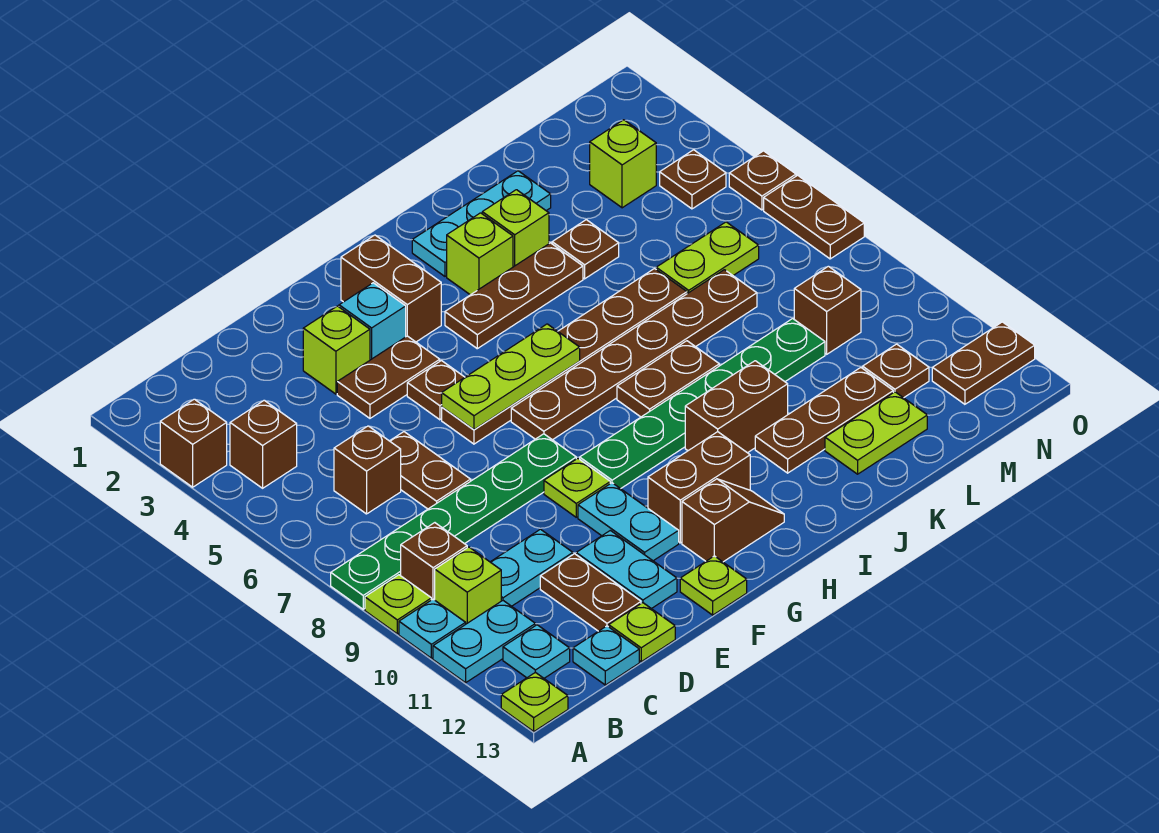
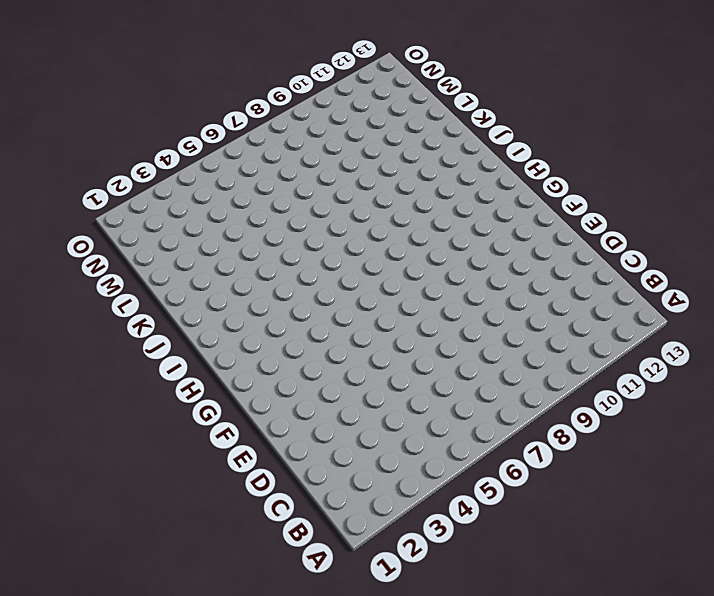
none -> brown 1x1 brick [160,399,227,487]
none -> green 1x6 plate [331,434,576,609]
none -> lime 1x1 plate [365,575,431,634]
none -> cyan 1x1 plate [399,599,466,658]

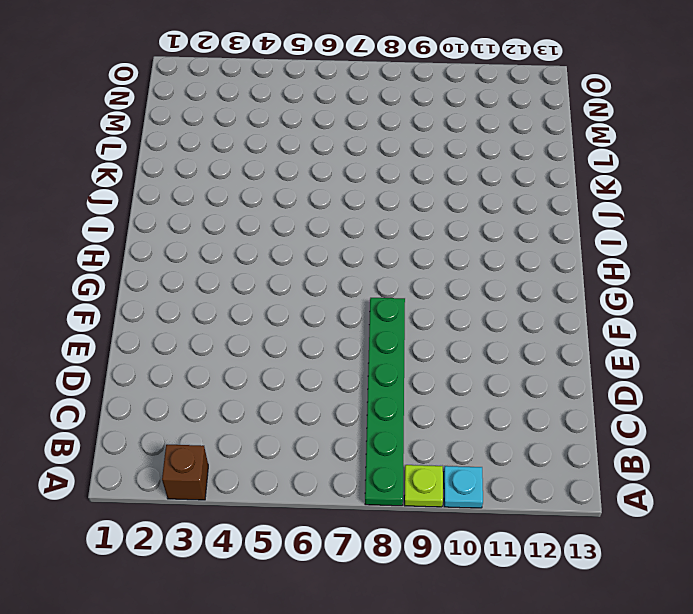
none -> cyan 1x2 plate [433,601,535,683]
none -> lime 1x1 plate [501,672,568,731]
none -> brown 1x1 brick [230,400,297,488]
none -> brown 1x1 brick [401,523,467,600]

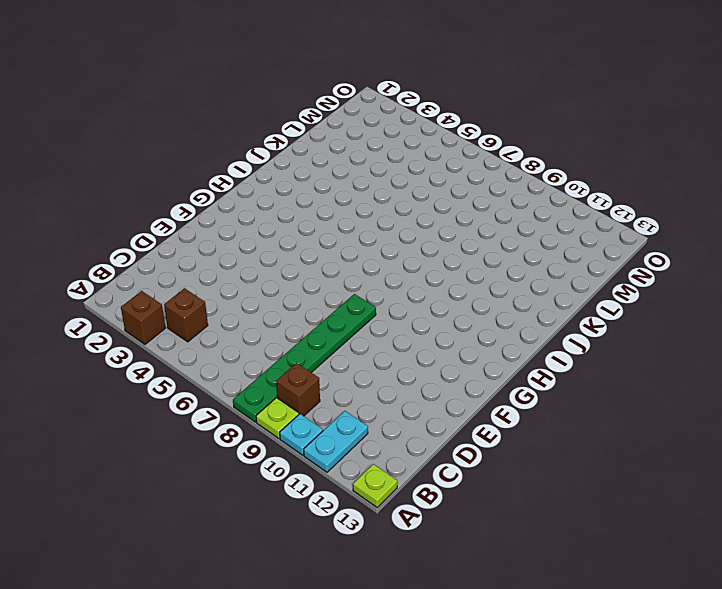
none -> lime 1x1 brick [435,547,501,624]
none -> cyan 1x1 plate [503,625,570,678]
none -> brown 1x1 brick [334,426,401,514]
none -> cyan 1x2 plate [491,529,573,606]

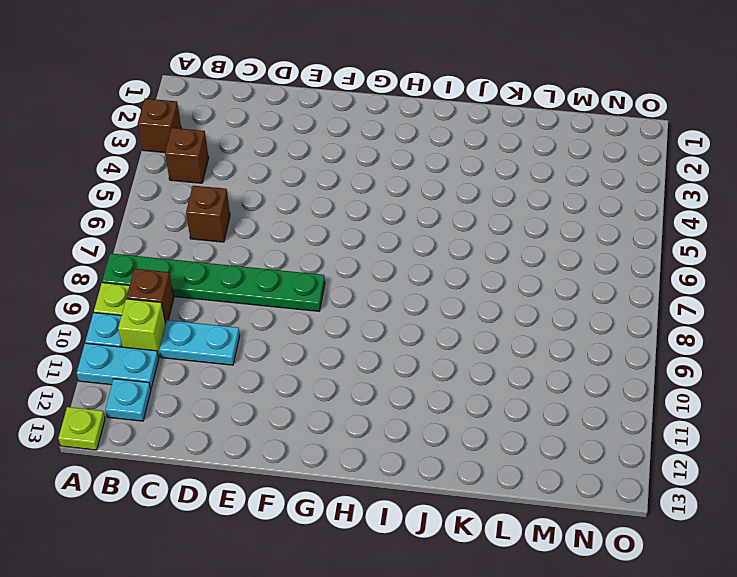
none -> cyan 1x1 plate [573,626,639,685]
none -> brown 1x2 plate [390,432,471,509]
none -> brown 1x2 plate [540,554,641,631]
none -> lime 1x1 plate [609,603,675,662]

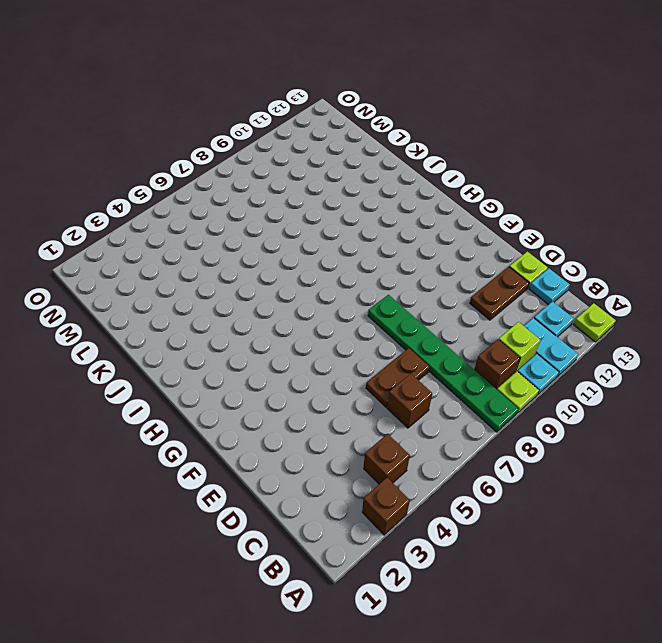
none -> cyan 1x2 plate [491,529,573,606]
none -> lime 1x1 brick [303,306,370,394]
none -> brown 1x2 plate [337,336,440,418]
none -> cyan 1x2 plate [576,530,677,609]

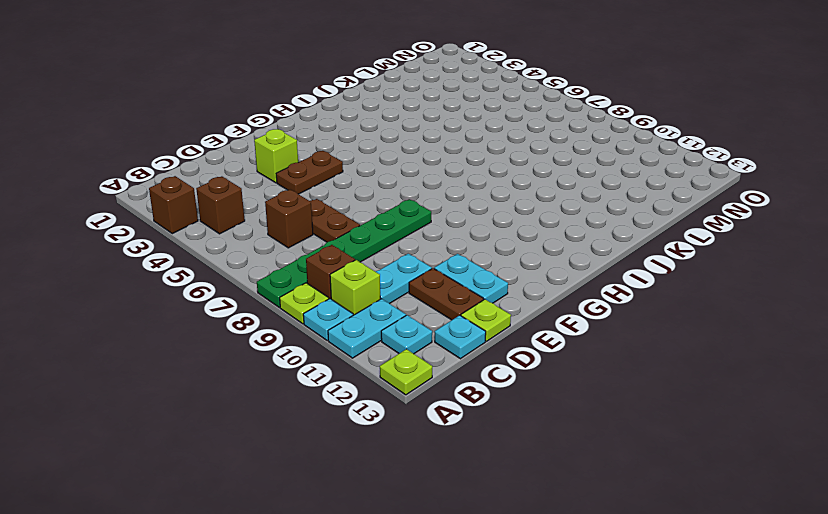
none -> cyan 1x1 brick [339,283,406,360]
none -> brown 1x1 plate [407,361,465,420]
none -> brown 1x6 plate [442,269,687,444]
none -> lime 1x1 plate [544,458,610,517]

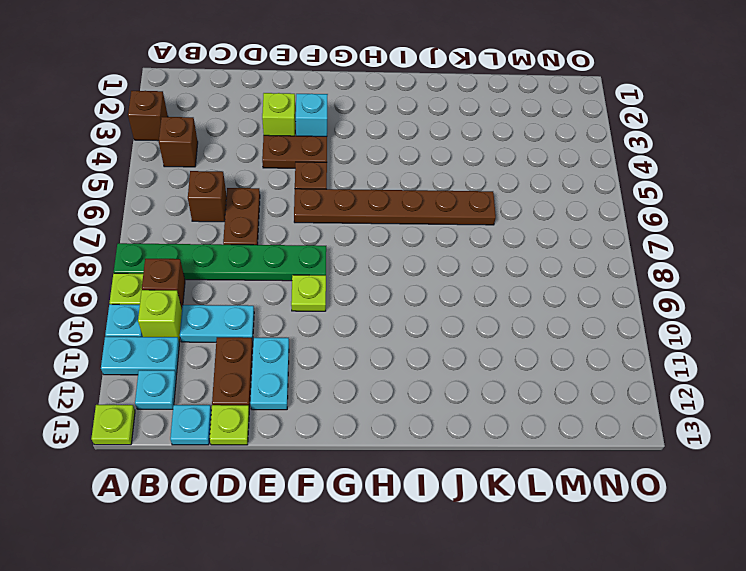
none -> cyan 1x2 plate [578,483,679,561]
none -> lime 1x1 plate [680,556,747,615]
none -> brown 1x2 brick [341,235,441,342]
none -> brown 1x6 plate [511,270,757,440]

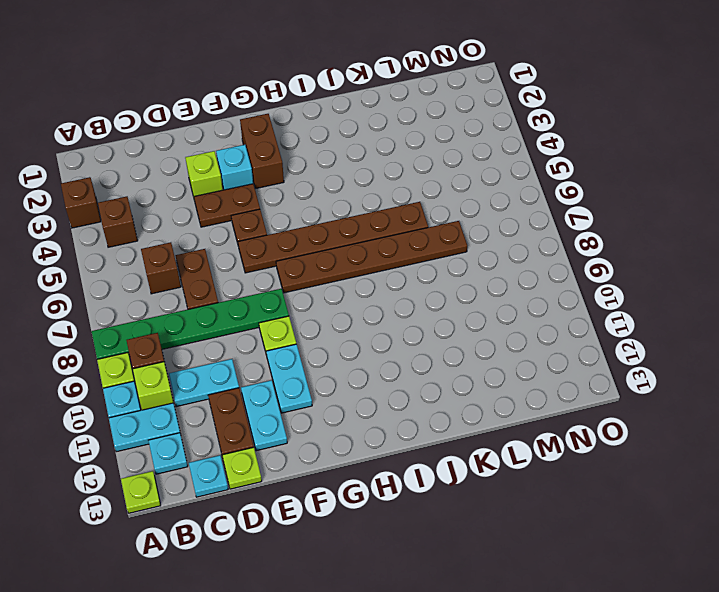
none -> lime 1x1 plate [680,556,747,615]
none -> green 1x6 plate [580,319,825,489]
none -> brown 1x2 brick [648,432,750,543]
none -> brown 1x2 slope [682,479,784,562]

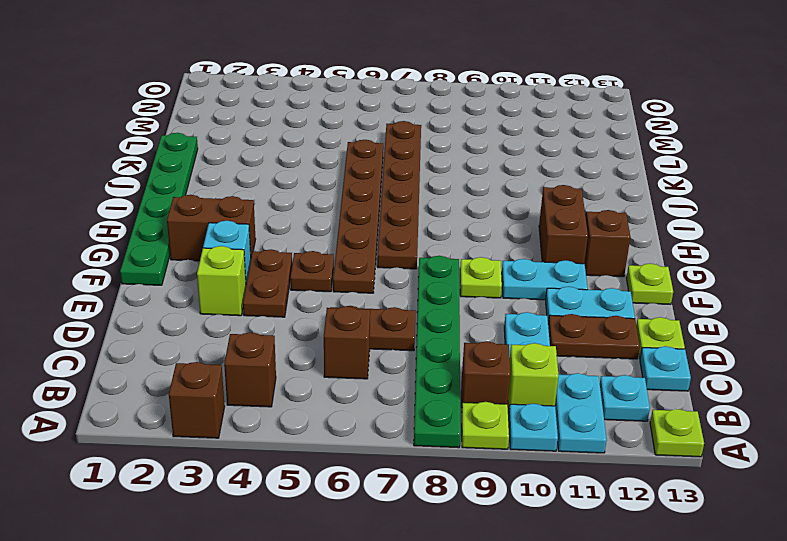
green 1x6 plate [120,133,198,285] -> green 1x6 plate moved to [580,319,825,489]
none -> brown 1x3 plate [445,243,583,349]
none -> cyan 1x3 plate [412,171,551,276]
none -> lime 1x1 brick [447,213,513,295]
none -> brown 1x2 plate [617,341,719,417]

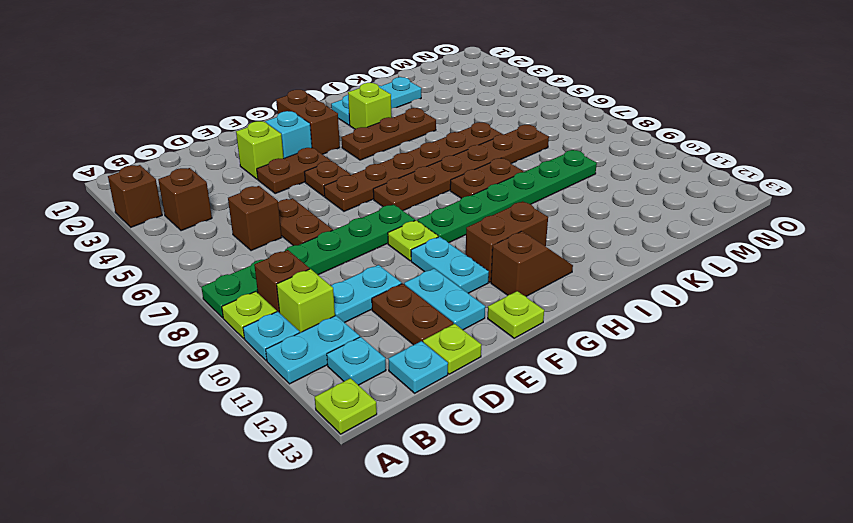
none -> brown 1x2 brick [685,361,788,453]
none -> lime 1x1 brick [482,190,549,267]
none -> brown 1x3 plate [755,368,893,473]
none -> brown 1x1 plate [552,220,619,279]

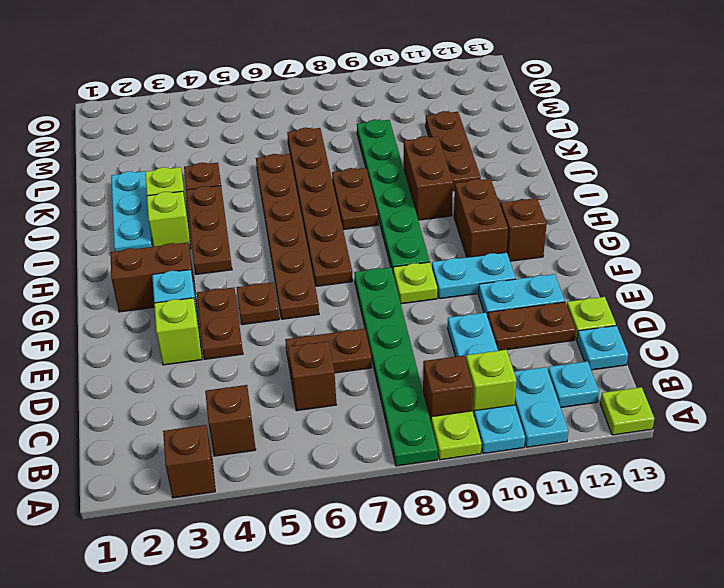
none -> lime 1x1 plate [680,556,747,615]
none -> lime 1x2 plate [825,392,927,474]
none -> lime 1x2 plate [656,222,759,294]
none -> lime 1x1 brick [590,120,656,208]

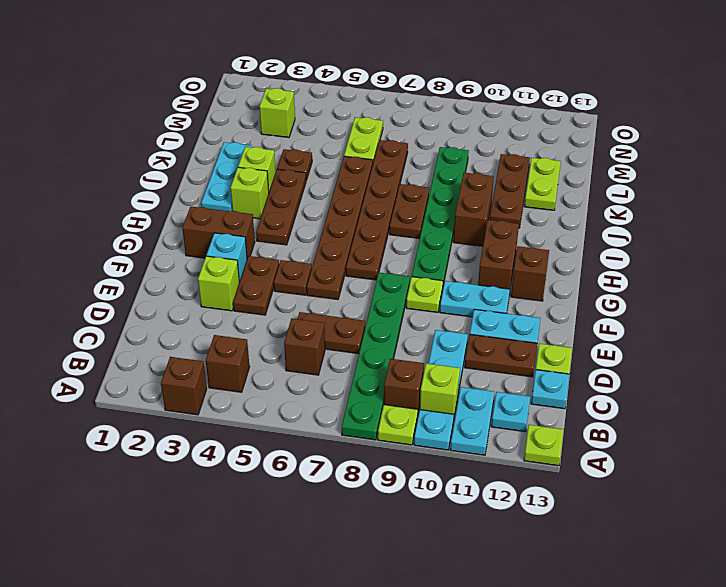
none -> lime 1x1 plate [680,556,747,615]
none -> brown 1x1 brick [794,266,861,354]
none -> brown 1x1 plate [863,344,929,398]
none -> brown 1x1 plate [660,150,726,209]

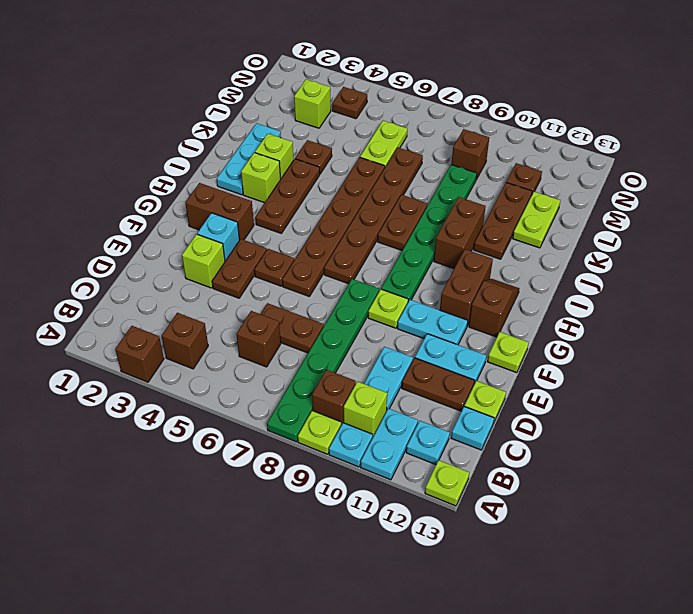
none -> brown 1x2 plate [932,322,1035,404]
none -> brown 1x1 plate [729,151,796,210]
none -> brown 1x2 plate [764,175,864,259]
none -> lime 1x3 plate [442,324,580,430]

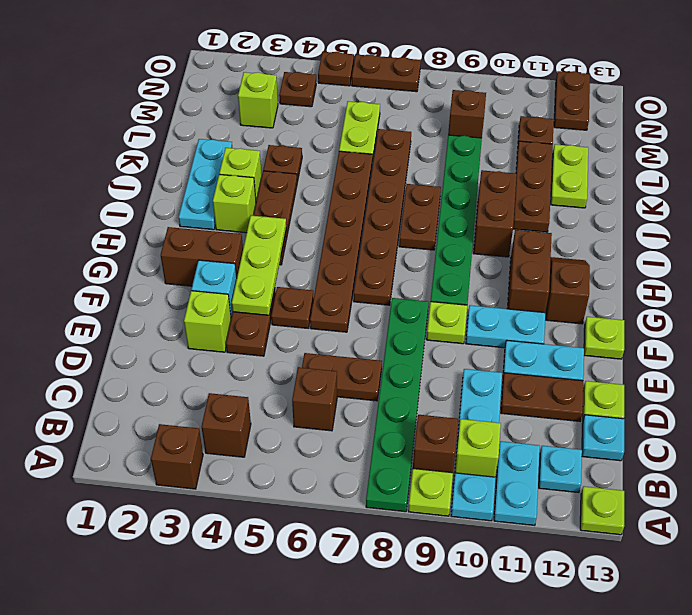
lime 1x3 plate [232,216,286,315] -> lime 1x3 plate moved to [442,324,580,430]

